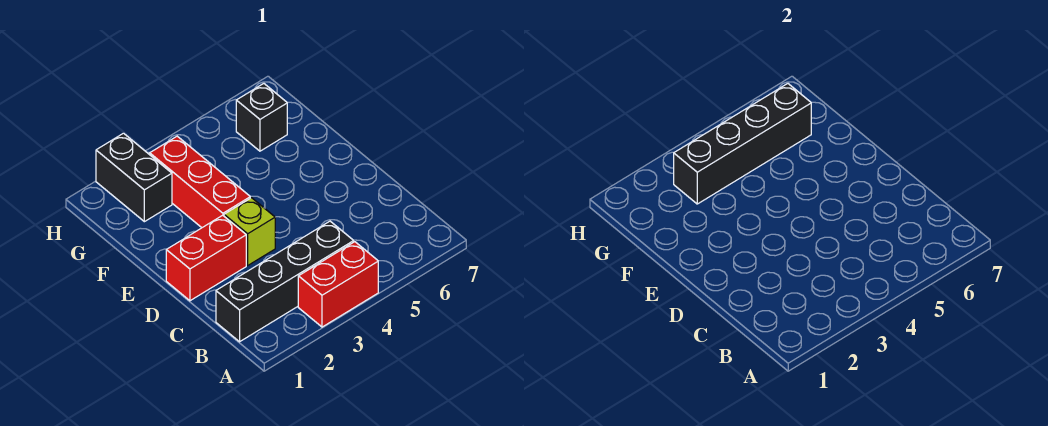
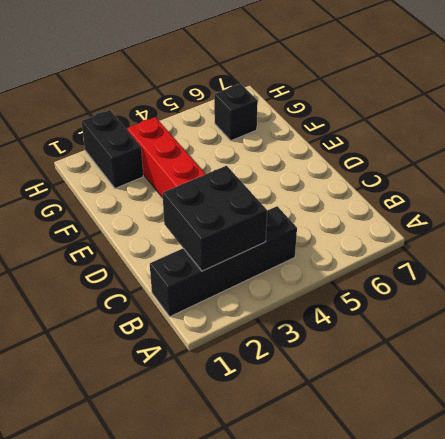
black 2x2 brick [162,166,267,271] -> none
none -> red 1x2 brick [298,242,378,327]
none -> red 1x2 brick [166,215,246,301]

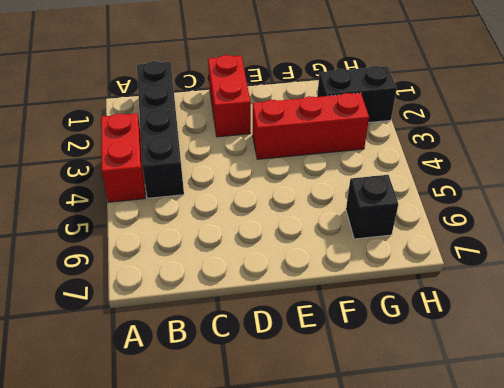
none -> lime 1x1 brick [224,198,275,265]
none -> black 1x4 brick [674,84,811,204]

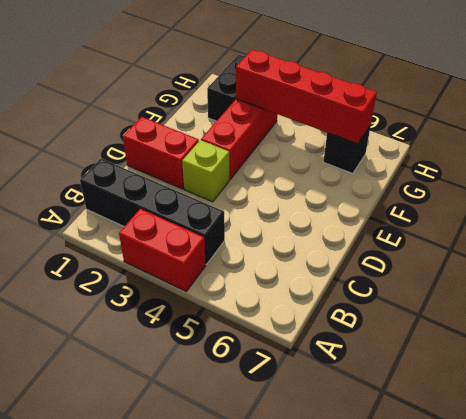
red 1x4 brick [236,49,377,144] -> black 1x4 brick [674,84,811,204]

